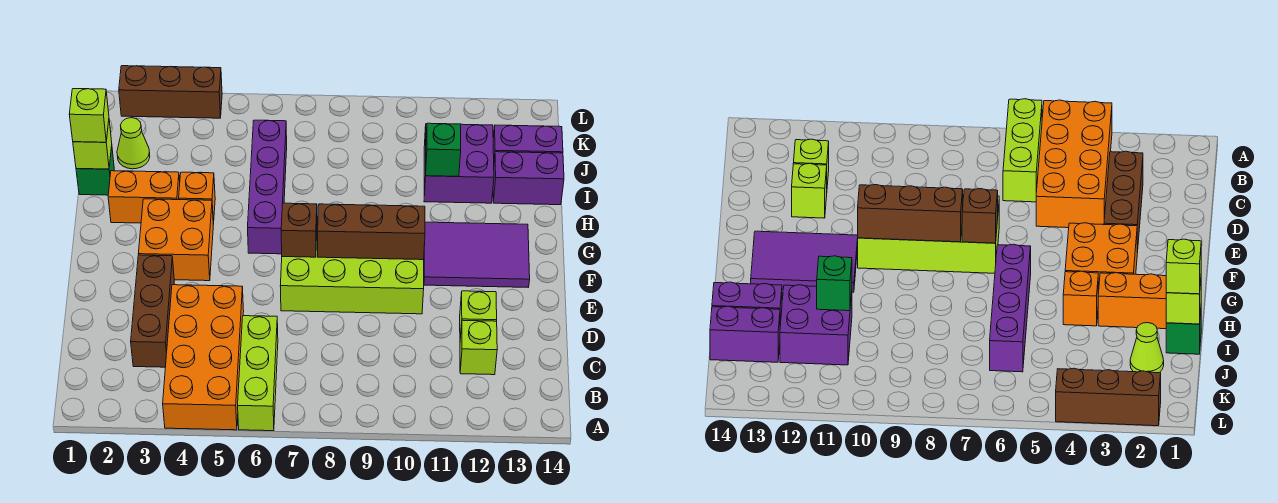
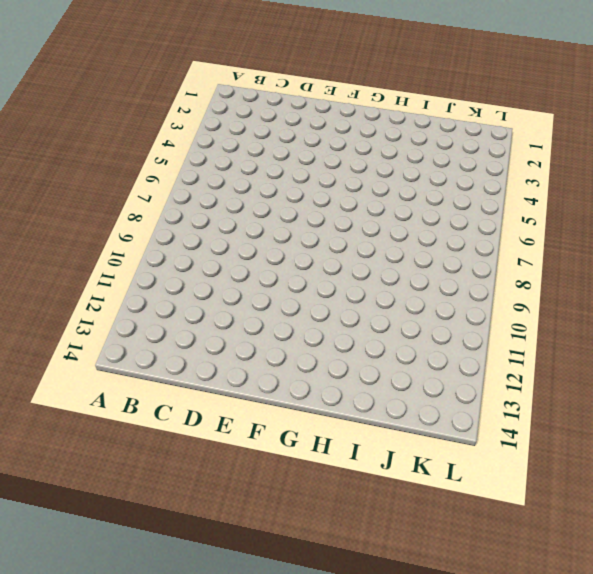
none -> orange 2x4 brick [163,285,244,430]
none -> lime 1x3 brick [238,316,278,431]
none -> brown 1x3 brick [131,255,174,367]

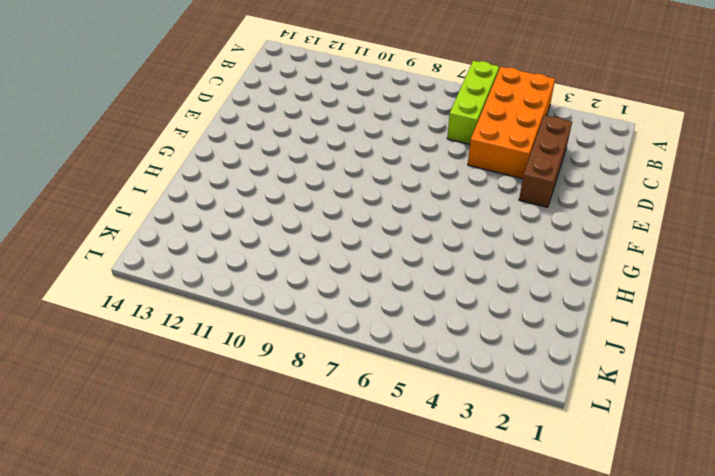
none -> lime 1x1 brick [460,320,497,375]
none -> lime 1x1 brick [460,291,497,338]
none -> lime 2x4 brick [280,231,424,314]

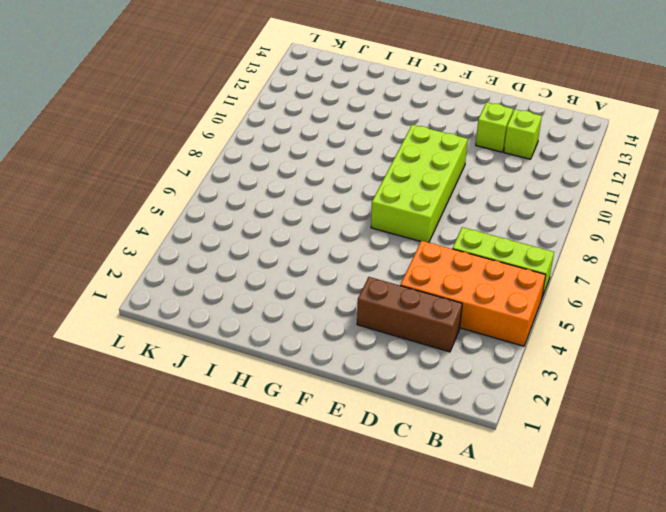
none -> orange 2x2 brick [138,199,213,281]
none -> purple 2x3 tile [424,222,530,287]
none -> purple 1x4 brick [248,120,287,254]

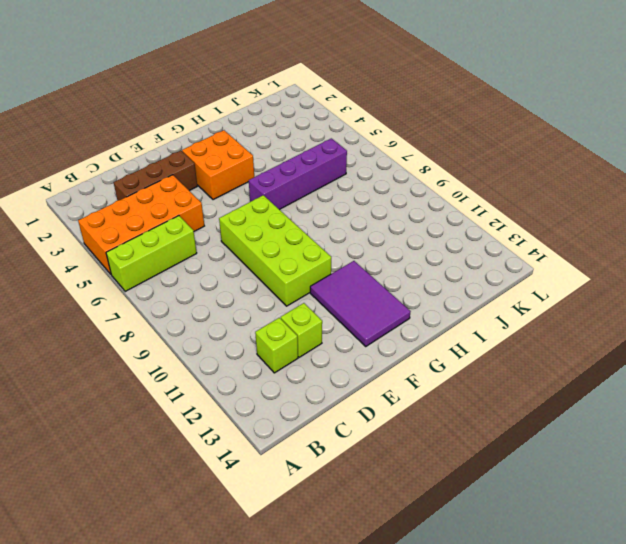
none -> orange 1x2 brick [108,171,180,223]
none -> orange 1x1 brick [179,172,215,224]
none -> green 1x1 brick [76,147,114,195]

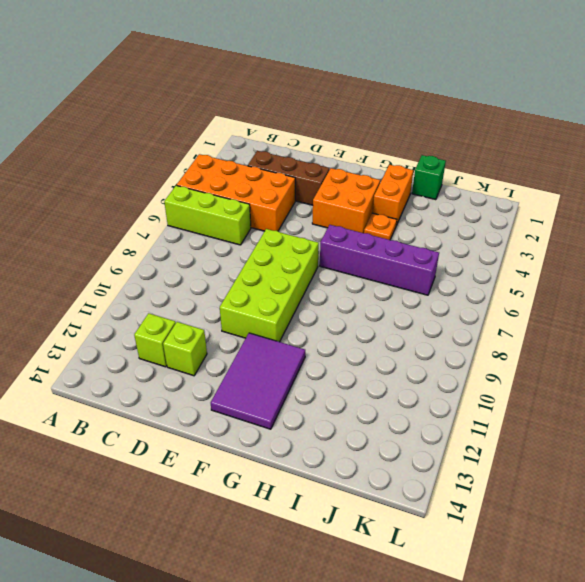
orange 1x1 plate [364,213,397,240] -> orange 1x1 brick [179,172,215,224]
none -> purple 2x2 brick [424,124,494,203]
none -> purple 1x2 brick [493,152,564,205]
none -> lime 1x1 cone [117,118,150,169]

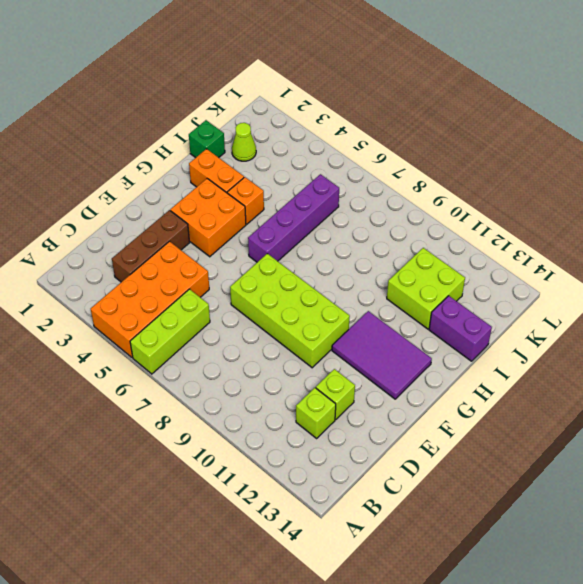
lime 2x2 brick [387,248,465,329] -> purple 2x2 brick [424,124,494,203]
none -> purple 1x2 brick [493,125,563,159]
none -> brown 1x3 brick [119,66,222,118]
none -> brown 1x1 brick [281,203,317,257]

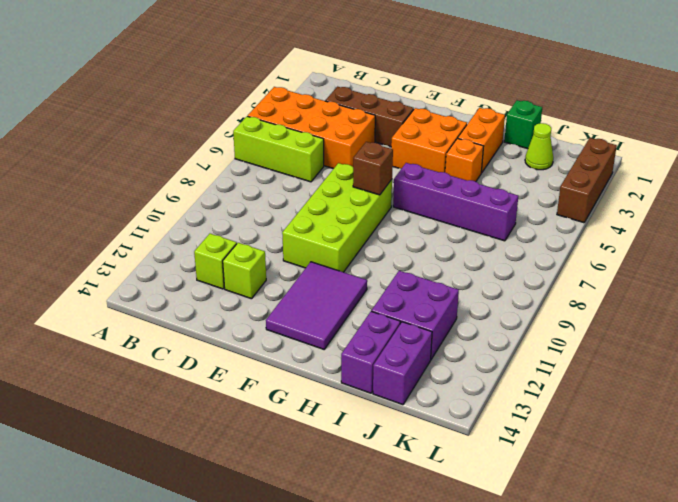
none -> brown 1x3 brick [318,204,425,260]
none -> lime 1x1 brick [73,121,112,169]
none -> green 1x1 brick [426,123,461,176]

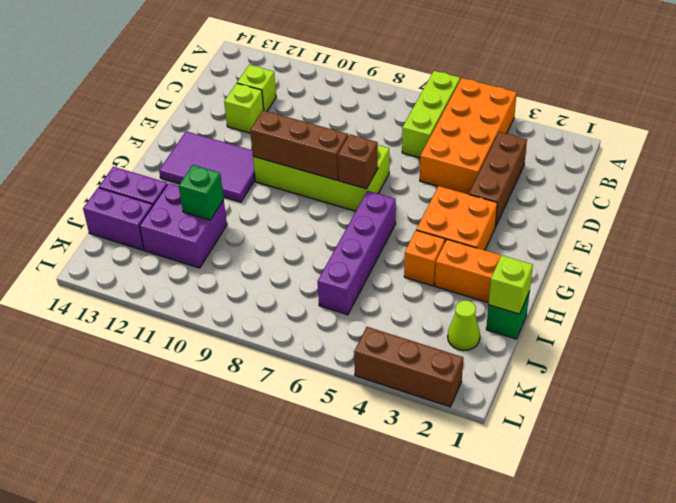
none -> lime 1x1 brick [69,89,109,142]

